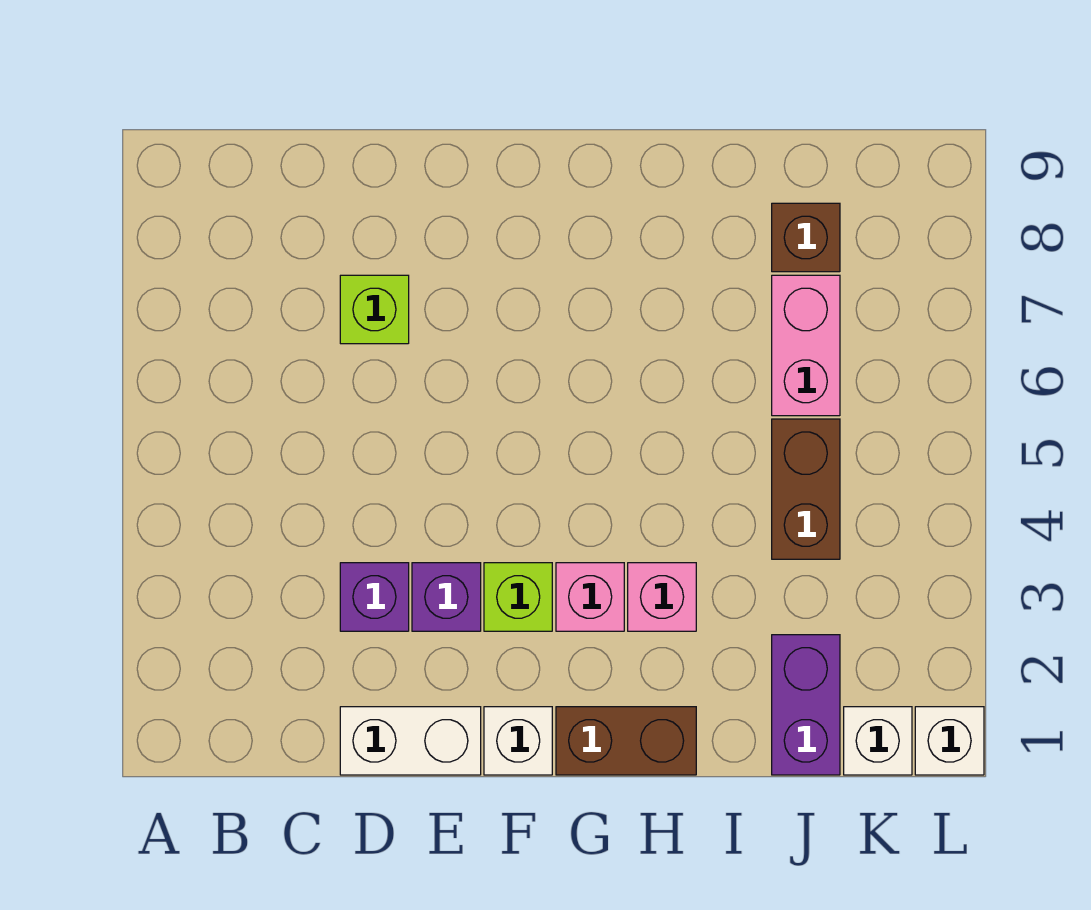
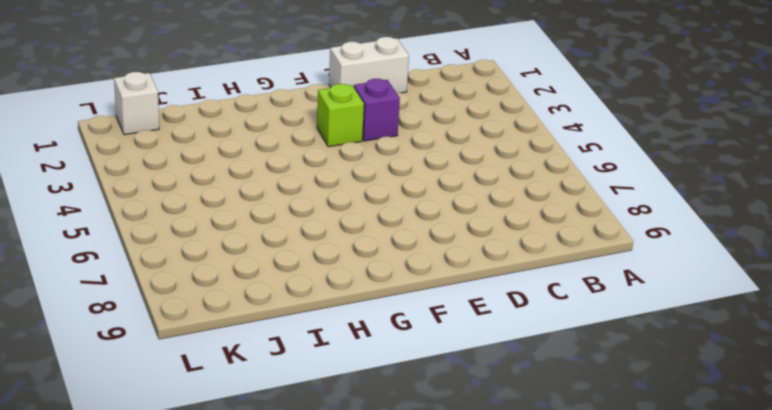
none -> purple 1x1 brick [340,563,409,631]
none -> lime 1x1 brick [340,275,409,344]
none -> white 1x1 brick [484,707,552,775]

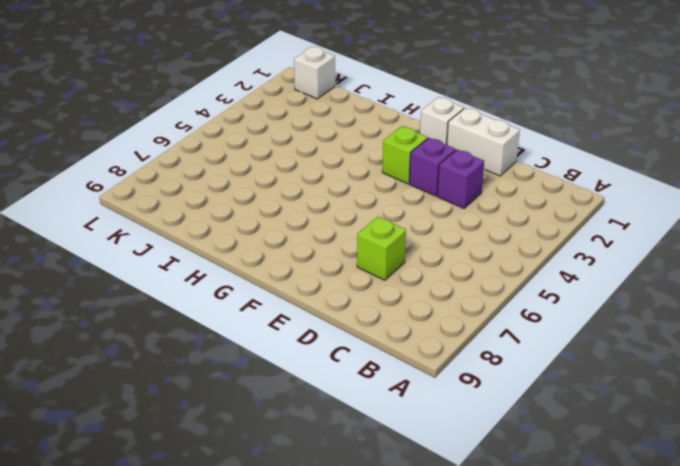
none -> brown 1x2 brick [556,707,696,775]
none -> pink 1x1 brick [556,563,624,631]
none -> pink 1x1 brick [628,563,696,631]

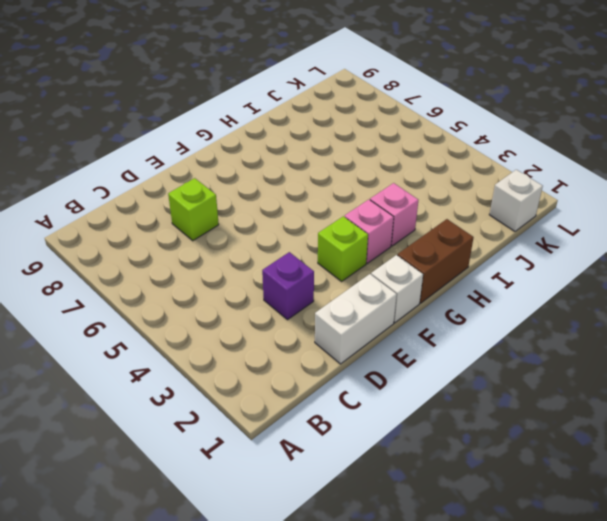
none -> purple 1x1 brick [412,563,481,631]
none -> purple 1x2 brick [772,635,840,775]
none -> brown 1x2 brick [772,419,840,559]

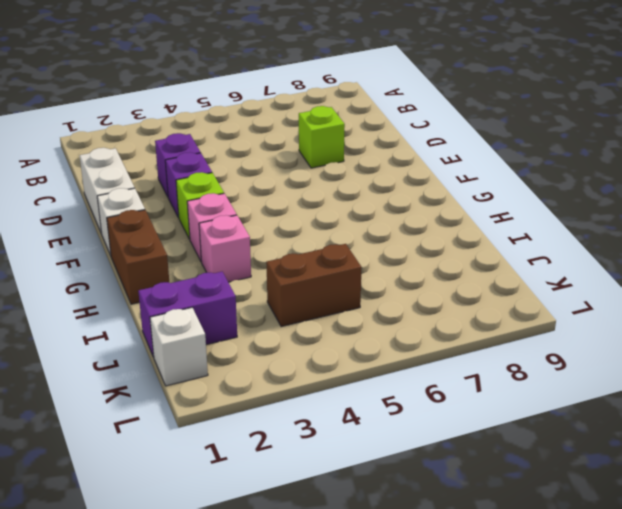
none -> pink 1x2 brick [772,275,840,416]
none -> brown 1x1 brick [772,203,840,272]
none -> white 1x1 brick [915,707,984,775]

